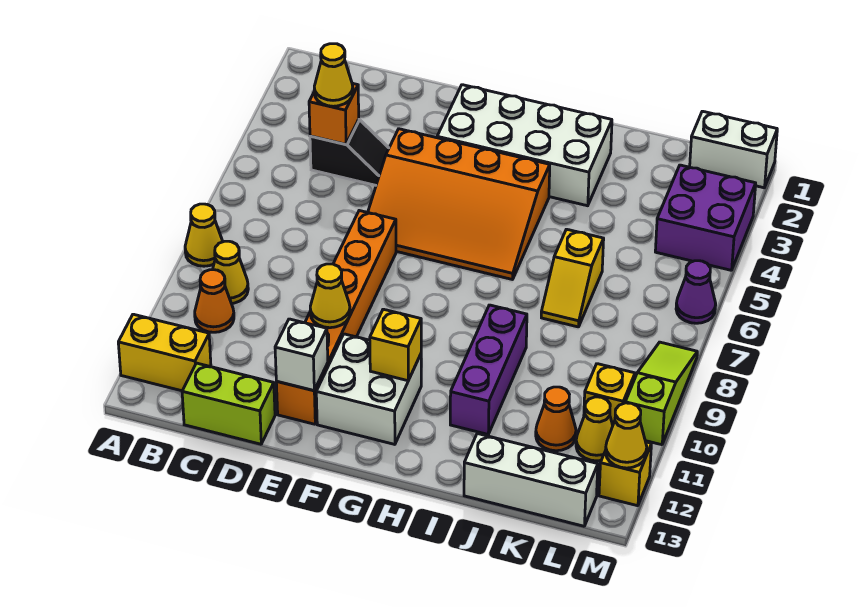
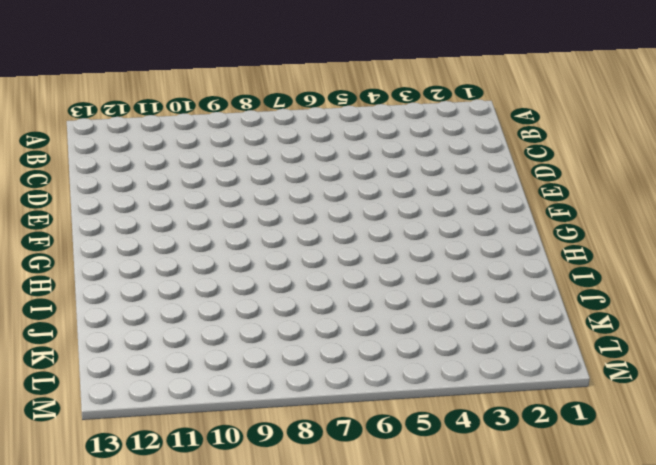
none -> yellow 1x1 cone [185,204,223,266]
none -> yellow 1x2 brick [118,314,211,391]
none -> yellow 1x1 cone [213,241,248,304]

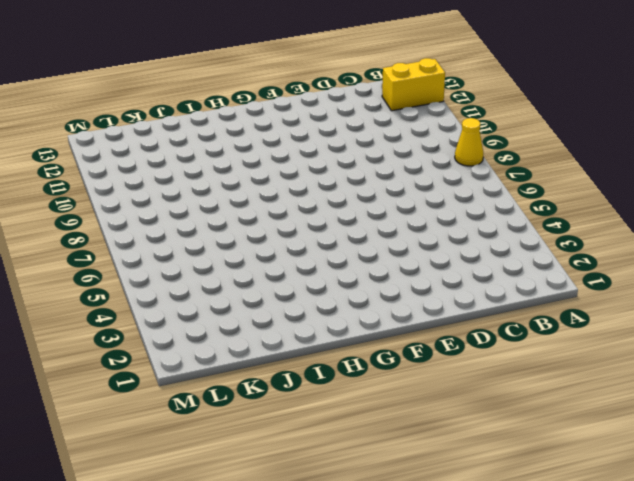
none -> yellow 1x1 cone [213,241,248,304]
none -> orange 1x1 cone [195,270,234,332]
none -> black 1x2 slope [310,119,389,185]

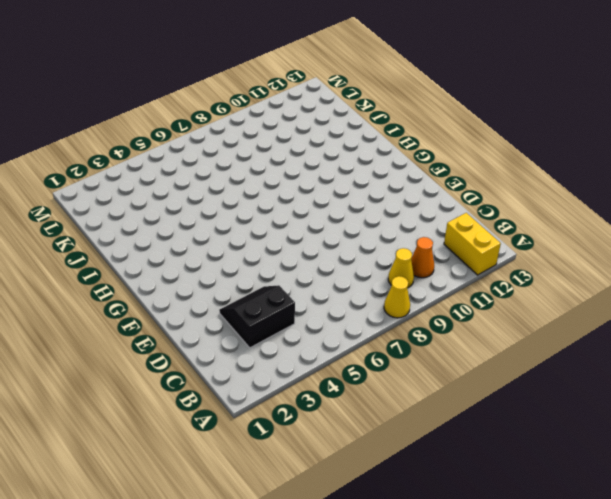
black 2x2 slope [219,285,295,348] -> black 1x2 slope [310,119,389,185]
none -> lime 1x2 brick [182,363,275,444]
none -> orange 3x4 slope [368,129,550,280]
none -> orange 1x6 brick [276,211,396,424]

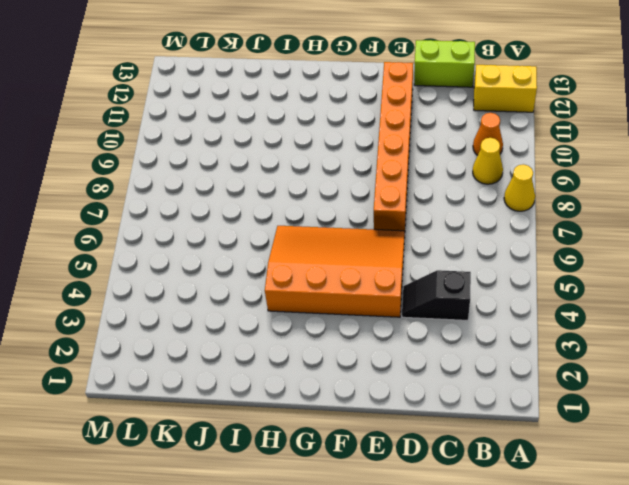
none -> white 2x4 brick [437,85,612,206]
none -> white 2x2 brick [316,334,421,444]
none -> purple 1x3 brick [450,305,527,434]

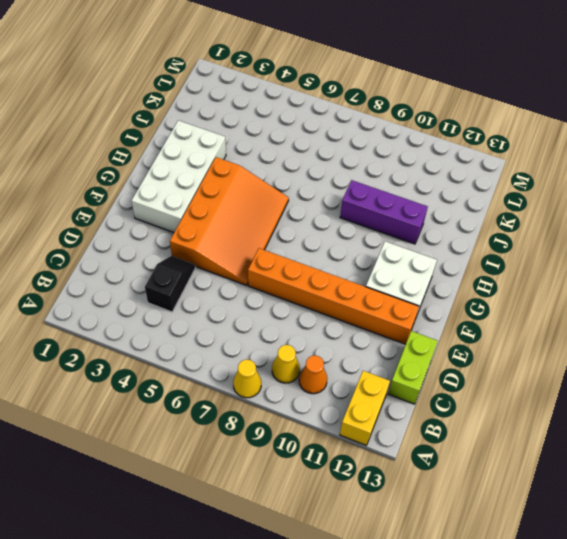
none -> yellow 1x2 slope [541,229,604,327]
none -> white 1x3 brick [464,434,598,526]
none -> orange 1x1 cone [536,387,576,451]

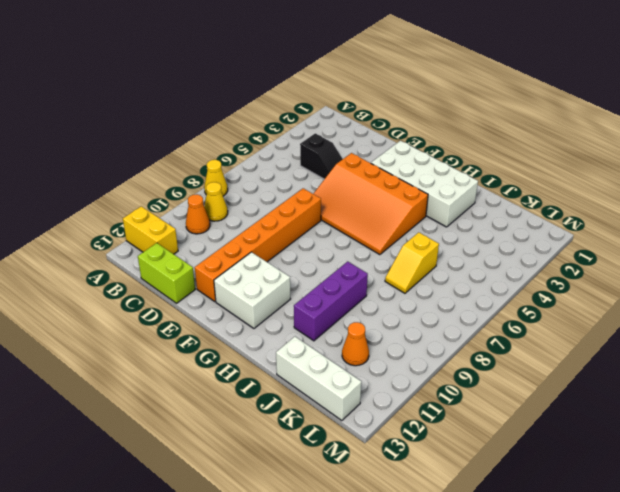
none -> white 1x2 brick [690,111,777,188]
none -> purple 2x2 brick [655,165,756,270]
none -> yellow 1x1 brick [584,364,635,425]

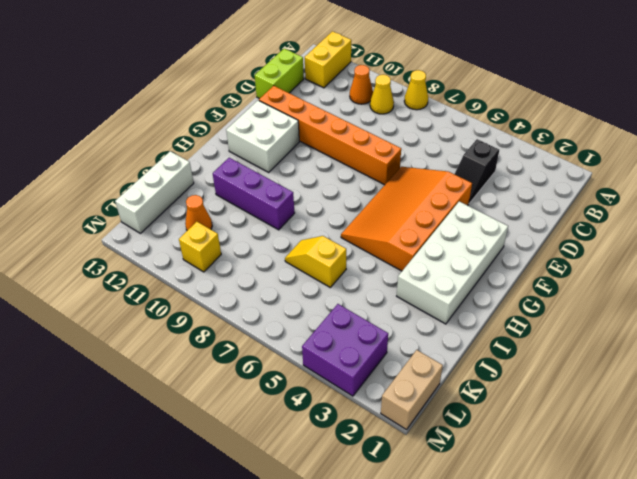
tan 1x2 brick [381,350,443,430] -> white 1x2 brick [690,111,777,188]
none -> yellow 1x1 cone [576,397,613,461]
none -> purple 1x1 cone [676,261,716,323]
none -> lime 1x3 slope [625,342,697,445]

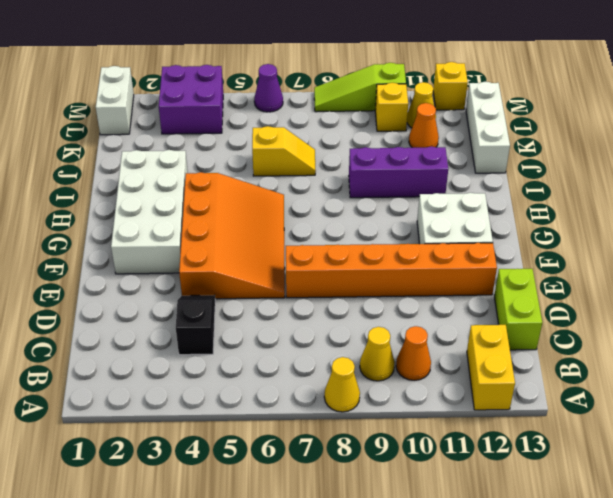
none -> orange 1x1 brick [309,83,359,144]
none -> yellow 1x1 cone [310,264,350,328]
none -> white 1x1 brick [275,319,328,391]

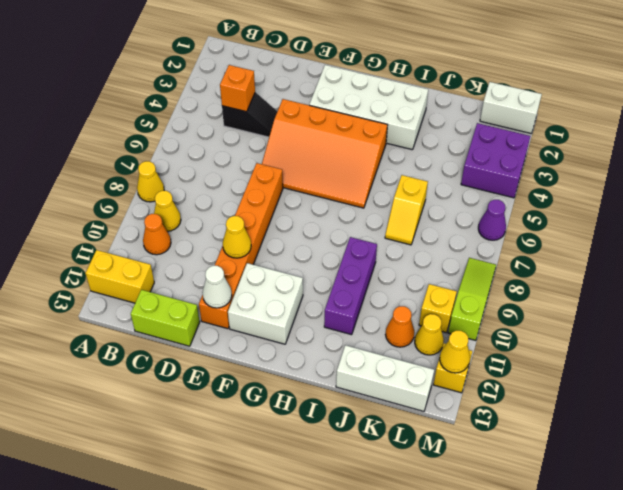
white 1x1 cone [202,266,232,308] -> white 1x1 brick [275,319,328,391]
none -> yellow 1x1 brick [370,309,421,381]
none -> yellow 1x1 cone [314,44,353,106]

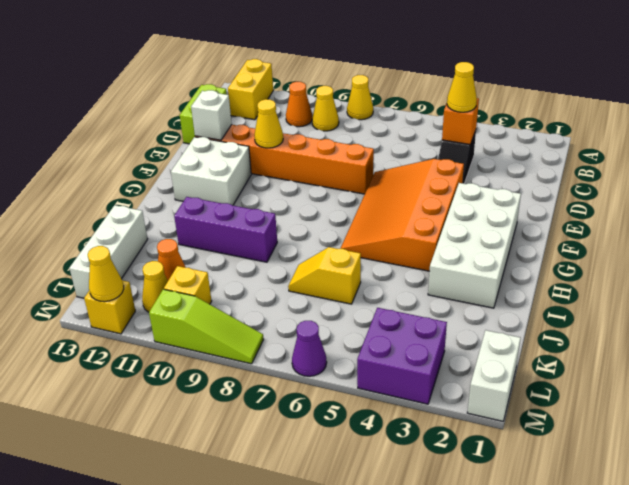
none -> yellow 1x1 brick [370,309,421,381]

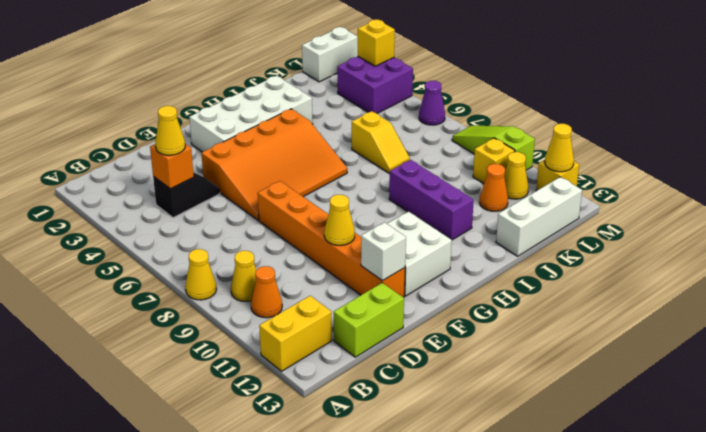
yellow 1x1 brick [358,20,395,66] -> yellow 1x1 brick moved to [370,309,421,381]

